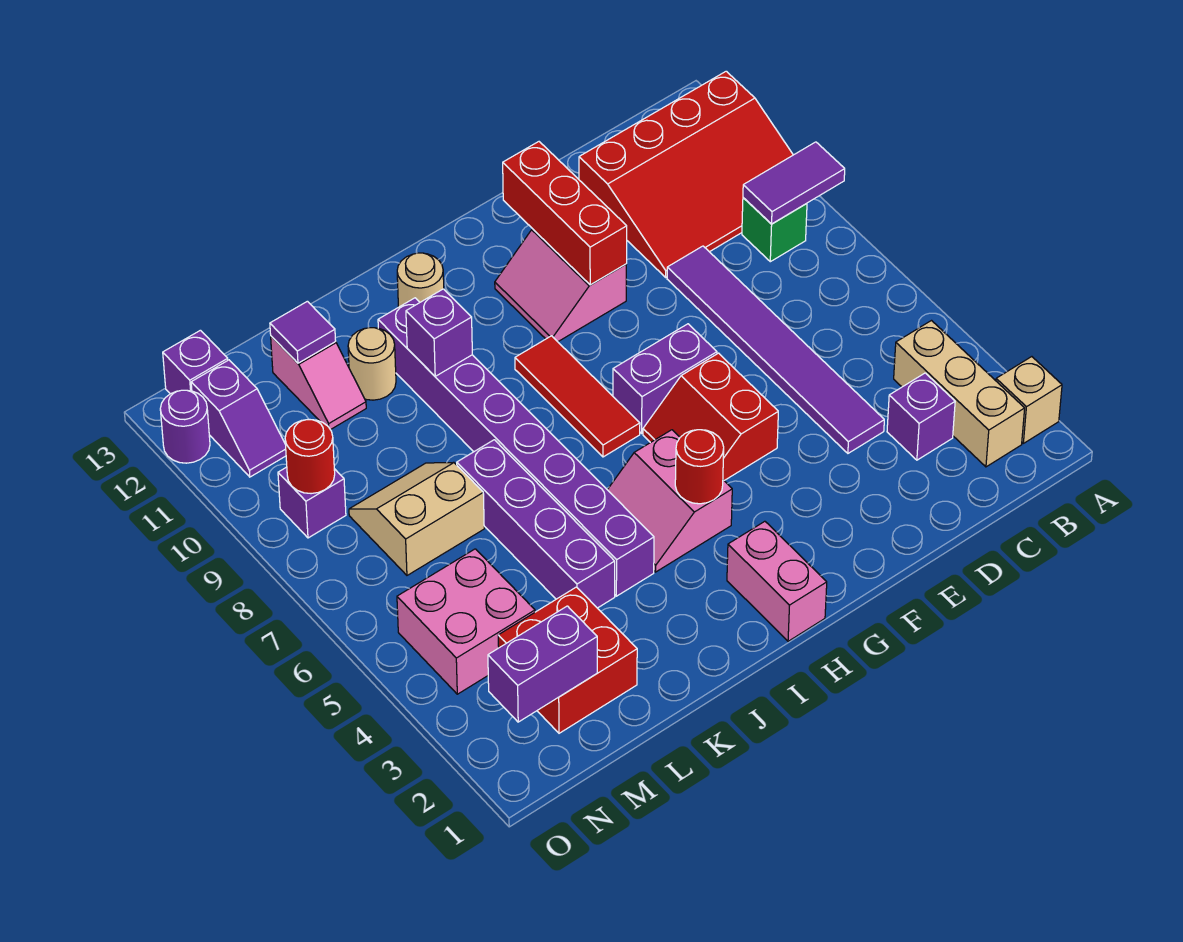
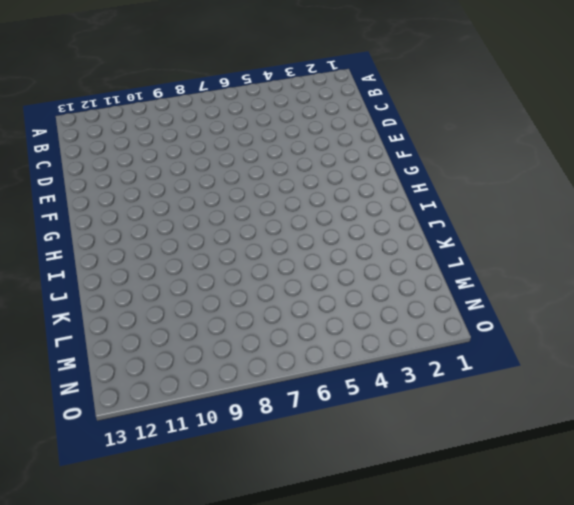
none -> tan 1x1 brick [996,357,1062,443]
none -> red 3x4 slope [579,71,793,277]
none -> tan 1x3 brick [894,321,1025,467]
none -> green 1x1 brick [742,198,807,262]

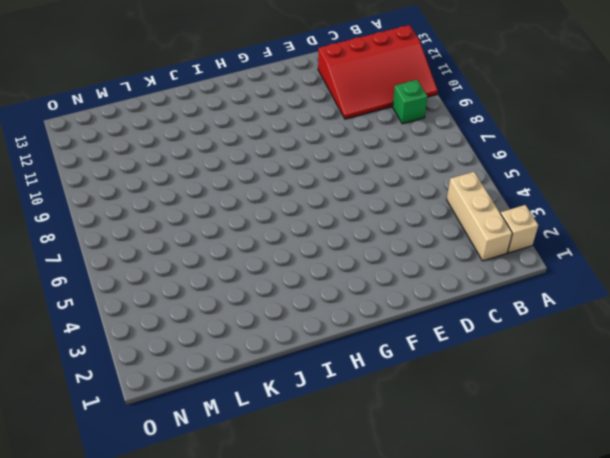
none -> purple 1x1 brick [887,373,955,460]
none -> purple 1x6 tile [667,246,884,453]
none -> red 2x2 slope [643,353,778,480]
none -> purple 1x2 brick [613,324,717,433]

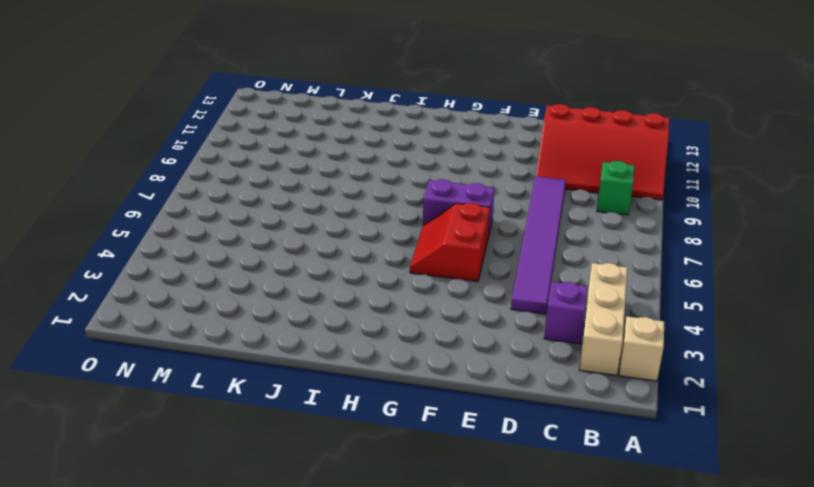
none -> pink 2x2 slope [495,229,626,342]
none -> pink 1x2 brick [727,521,827,641]
none -> pink 2x2 slope [608,430,732,572]
none -> red 1x3 tile [515,336,640,457]

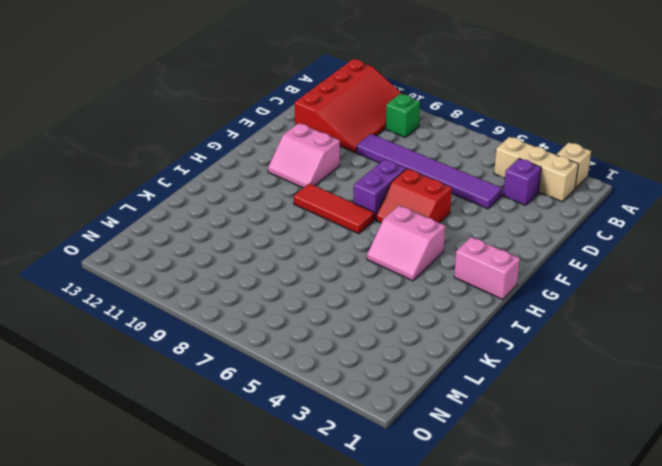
none -> tan 1x1 round brick [397,253,444,307]
none -> purple 1x8 brick [378,298,654,596]
none -> purple 1x4 brick [457,440,615,608]
none -> tan 1x1 round brick [348,328,396,400]

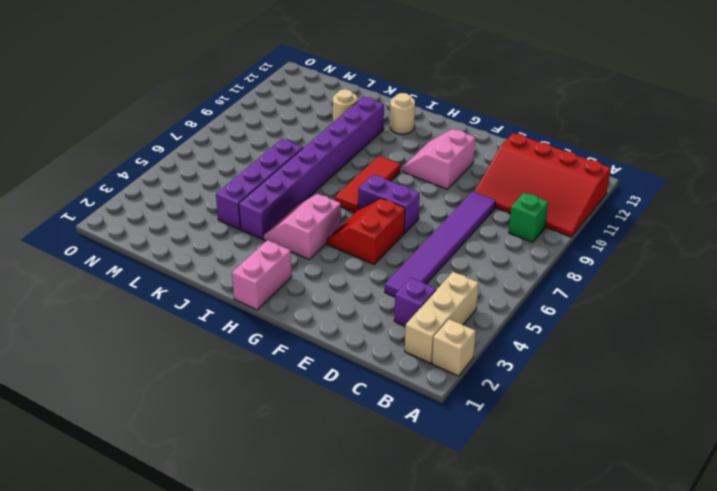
none -> red 2x2 brick [498,587,637,733]
none -> tan 2x2 slope [349,462,484,575]
none -> pink 1x2 slope [271,336,366,430]
none -> pink 2x2 brick [397,549,535,694]

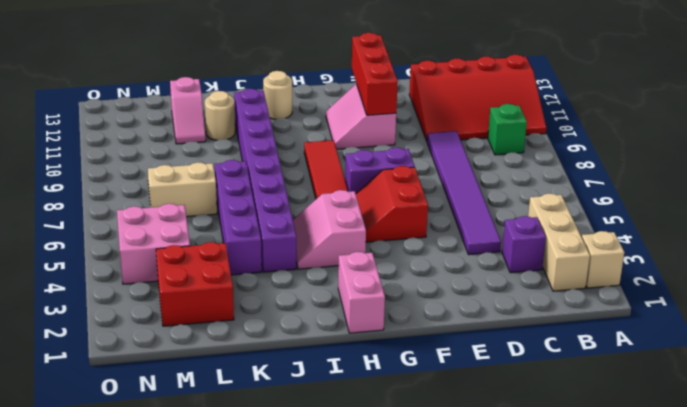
none -> purple 1x1 brick [278,467,346,538]
none -> purple 1x2 slope [191,360,286,477]
none -> purple 1x1 brick [163,330,228,394]
none -> purple 1x1 round brick [160,390,210,463]

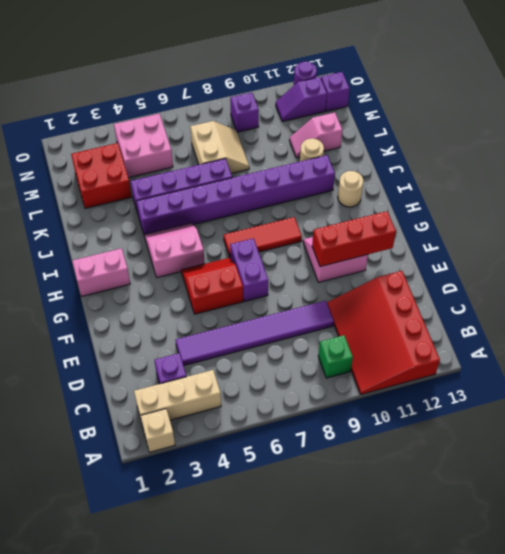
none -> purple 1x2 tile [743,142,845,224]
none -> red 1x1 round brick [675,430,724,504]
none -> purple 1x1 brick [406,289,472,376]
none -> purple 1x1 tile [270,301,336,363]

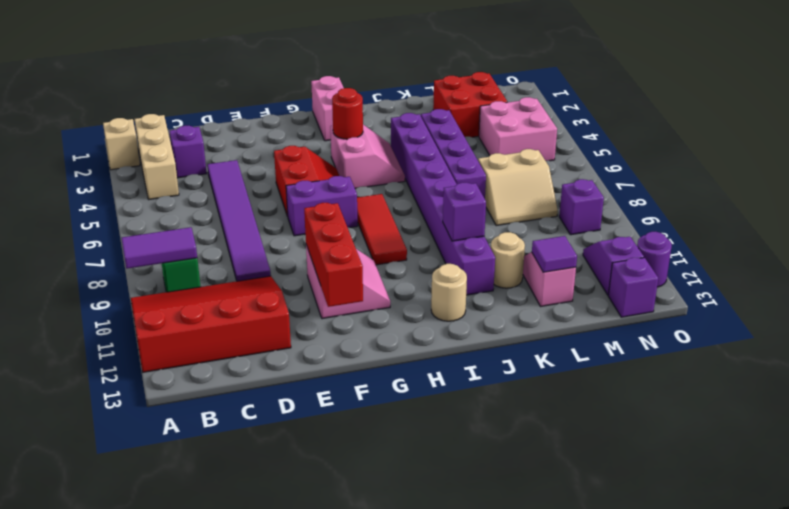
none -> purple 1x2 brick [488,606,597,722]
none -> red 1x1 round brick [285,419,335,494]

